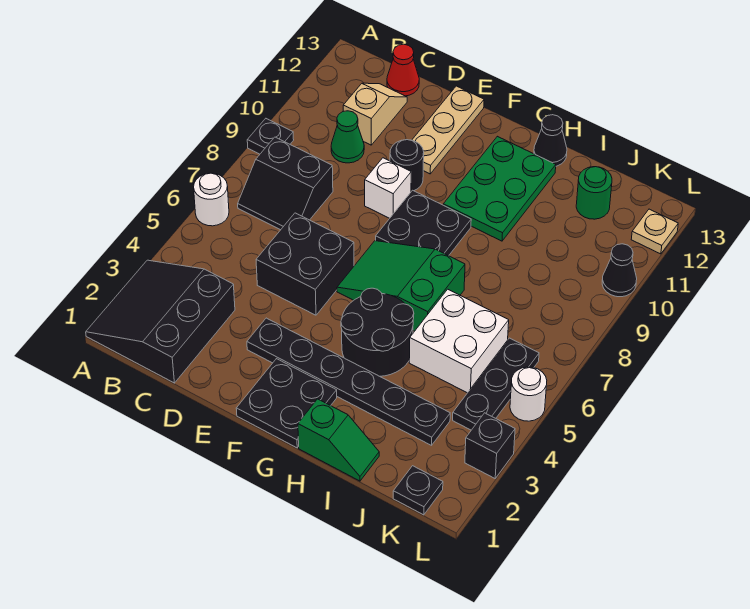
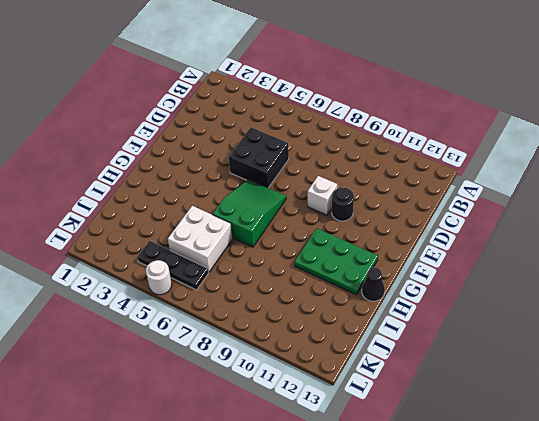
none -> black 3x3 slope [86,260,235,383]
none -> white 1x1 round brick [194,173,229,226]
none -> black 1x1 plate [247,119,294,154]

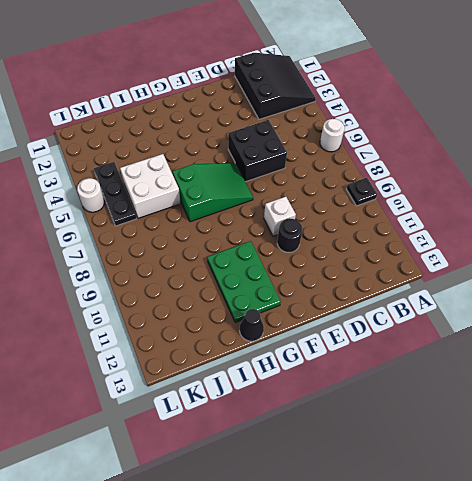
none -> black 2x2 slope [238,137,333,230]
none -> green 1x1 cone [331,111,364,163]
none -> tan 1x2 slope [343,83,407,145]

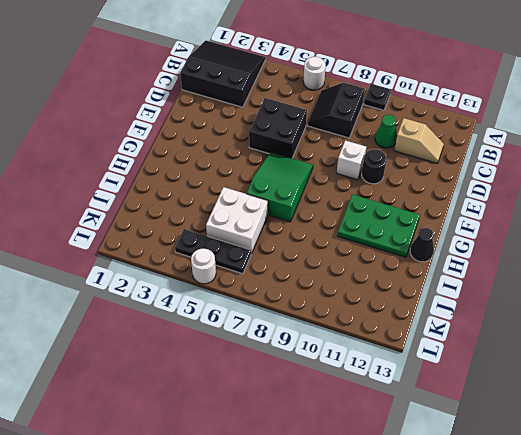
none -> red 1x1 cone [387,44,419,96]
none -> black 1x6 plate [247,318,450,445]
none -> tan 1x3 plate [412,86,484,174]

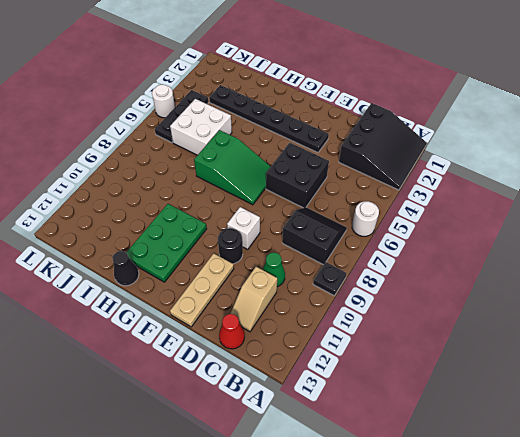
none -> black 2x2 plate [236,359,337,448]
none -> black 2x2 plate [376,190,471,256]
none -> black 2x2 round brick [341,288,414,376]

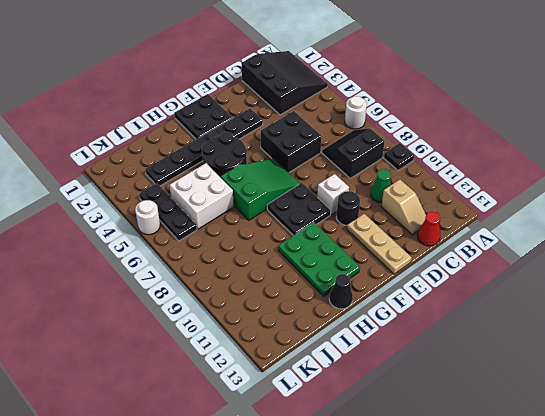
none -> green 1x2 slope [298,399,379,481]
none -> green 1x1 round brick [576,167,612,219]
none -> black 1x1 plate [393,466,443,515]

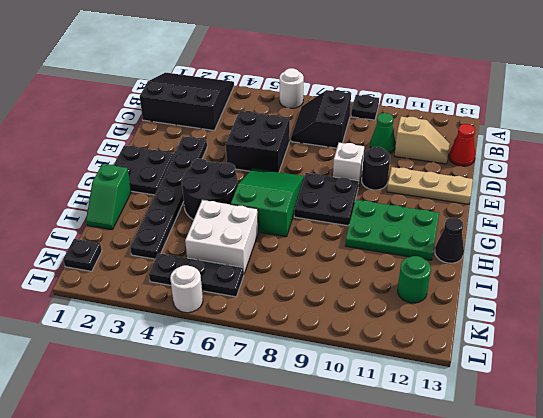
none -> black 1x1 brick [465,413,515,478]
none -> black 1x1 cone [602,244,637,297]
none -> tan 1x1 plate [631,209,678,254]

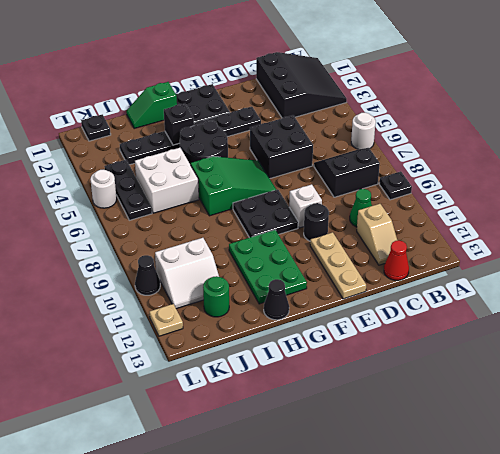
black 1x1 brick [164,104,194,145] -> black 1x1 brick moved to [465,413,515,478]
white 2x2 slope [155,238,219,309] -> none

